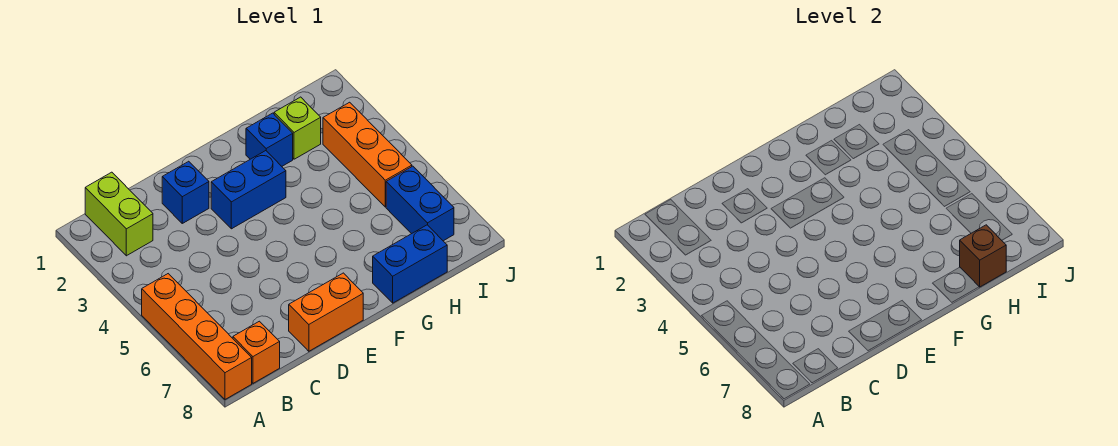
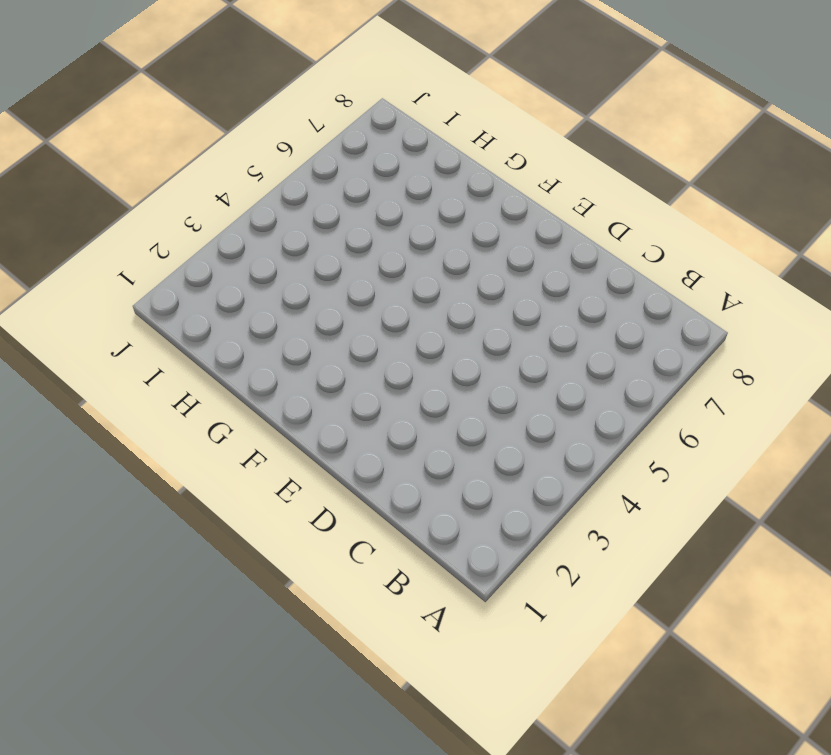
none -> orange 1x4 brick [142,274,252,399]
none -> lime 1x2 brick [85,172,153,256]
none -> orange 1x1 brick [233,321,280,383]

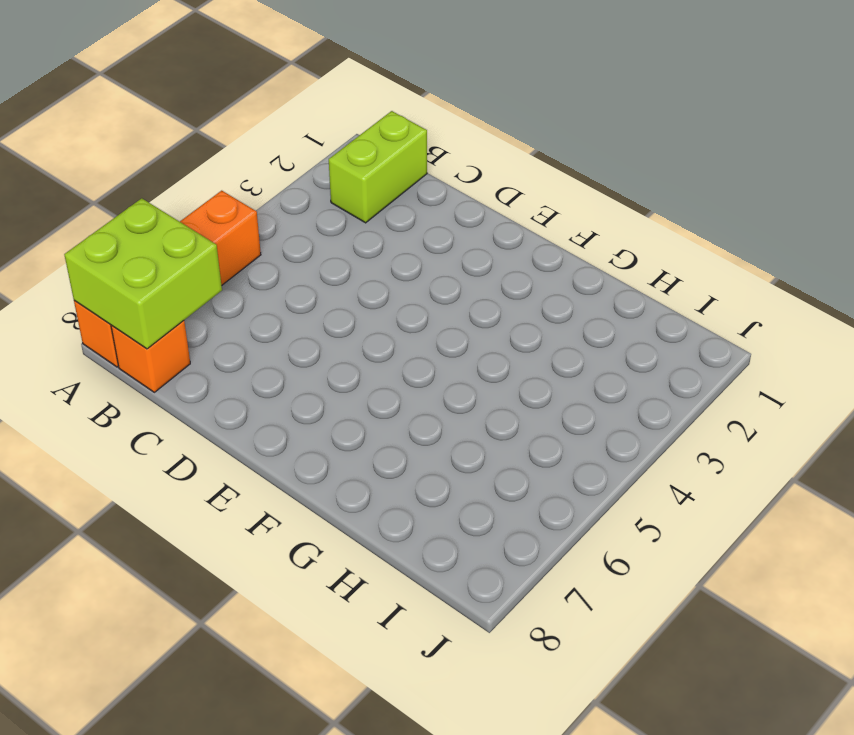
lime 2x2 brick [64,198,222,349] -> none
none -> blue 1x1 brick [162,161,209,223]
none -> orange 1x2 brick [289,273,363,351]
none -> blue 1x2 brick [211,151,286,229]

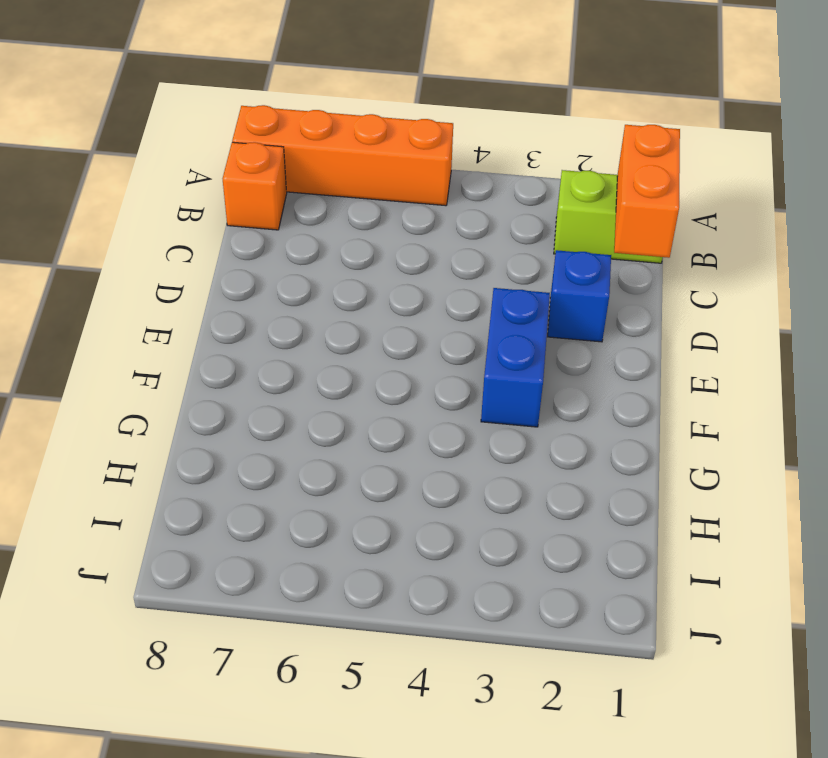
orange 1x2 brick [614,125,680,258] -> orange 1x2 brick moved to [289,273,363,351]
none -> blue 1x1 brick [246,113,293,166]
none -> blue 1x2 brick [373,225,447,303]
none -> lime 1x1 brick [274,97,321,159]

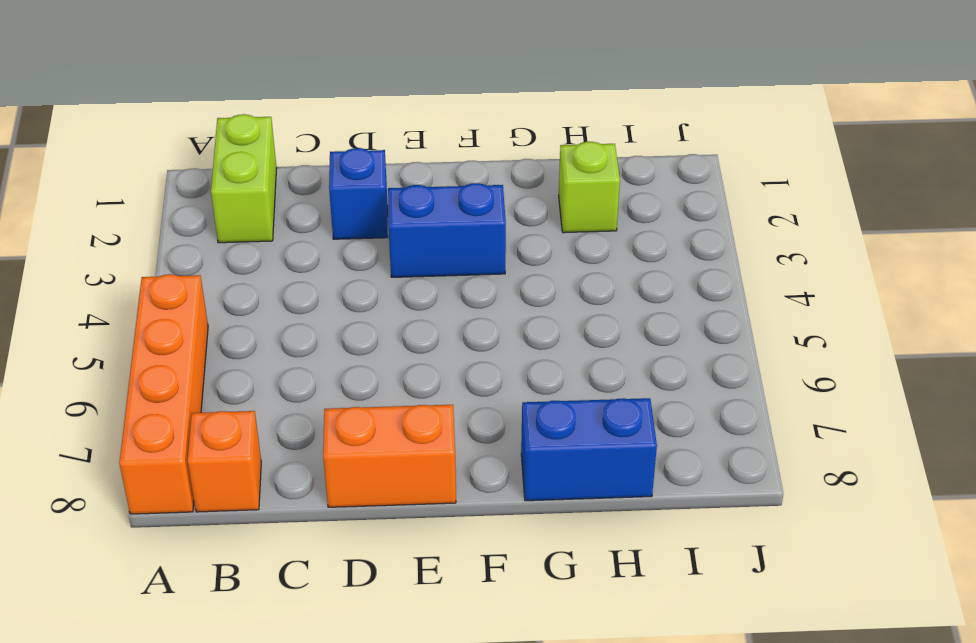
none -> blue 1x1 brick [246,113,293,166]
none -> orange 1x3 brick [323,102,412,207]
none -> blue 1x2 brick [386,166,454,241]

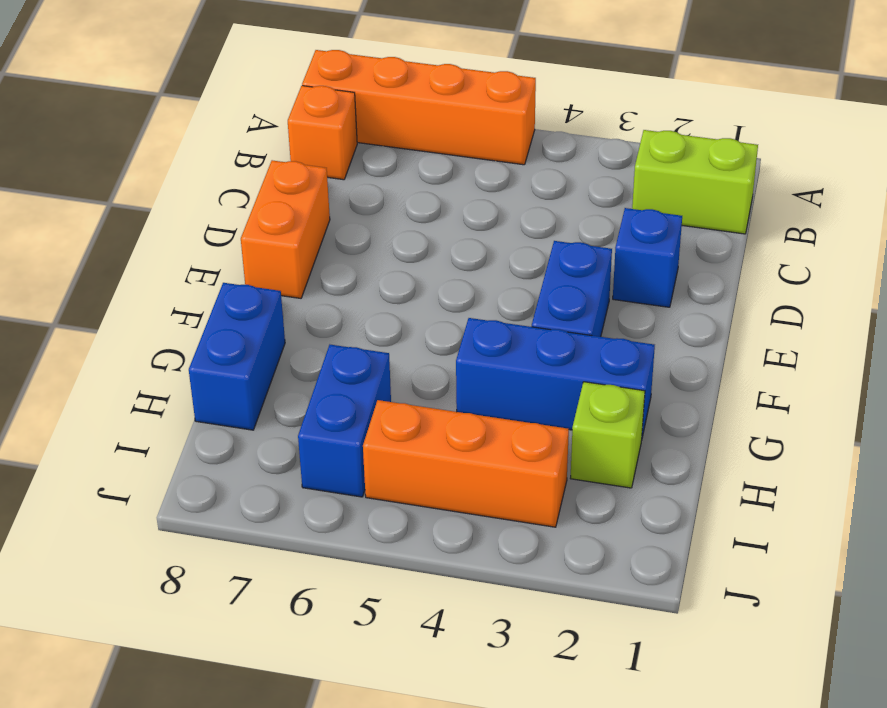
blue 1x3 brick [456,318,655,437] -> blue 1x1 brick [246,113,293,166]
blue 1x2 brick [298,345,391,497] -> blue 1x2 brick turned to [386,166,454,241]
none -> brown 1x1 brick [960,225,1006,287]

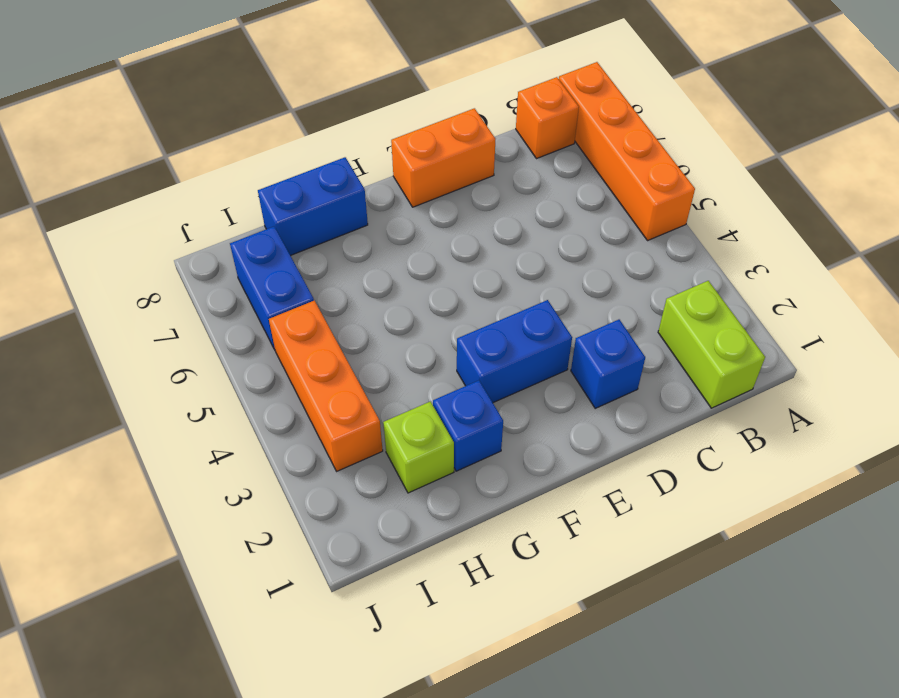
none -> brown 1x1 brick [960,225,1006,287]

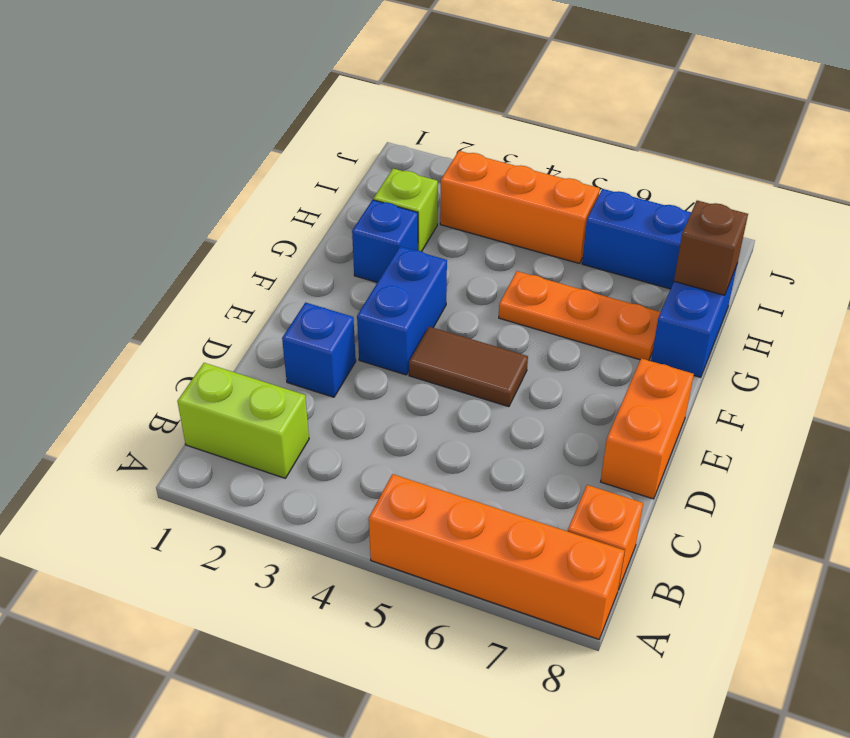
brown 1x2 tile [409,327,528,407] -> none
orange 1x3 plate [499,271,661,360] -> none

